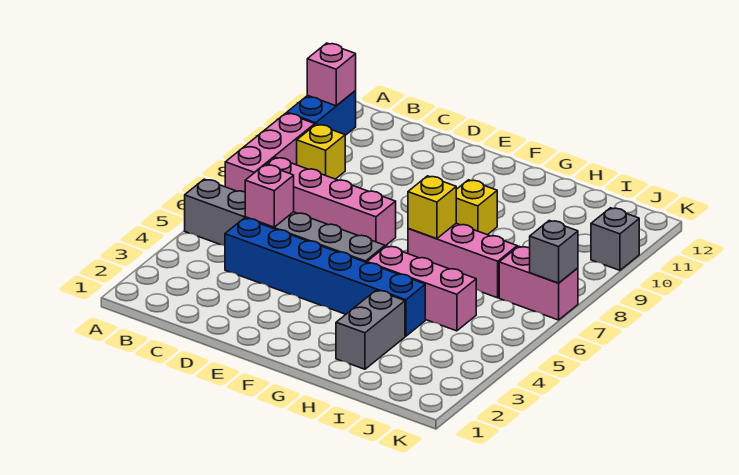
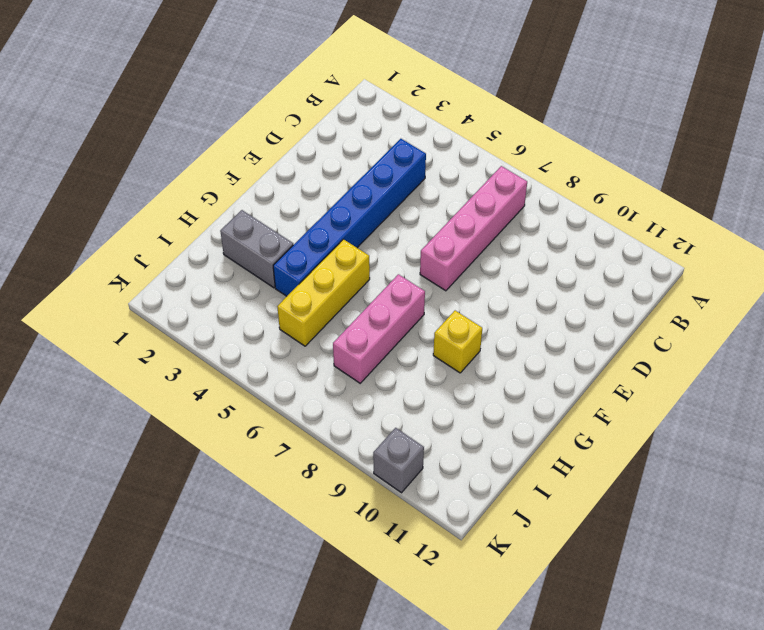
yellow 1x3 brick [277,239,370,346] -> pink 1x3 brick [367,246,476,331]
none -> grey 1x6 brick [185,179,385,263]
none -> pink 1x3 brick [225,113,315,192]
none -> blue 1x2 brick [287,91,356,135]

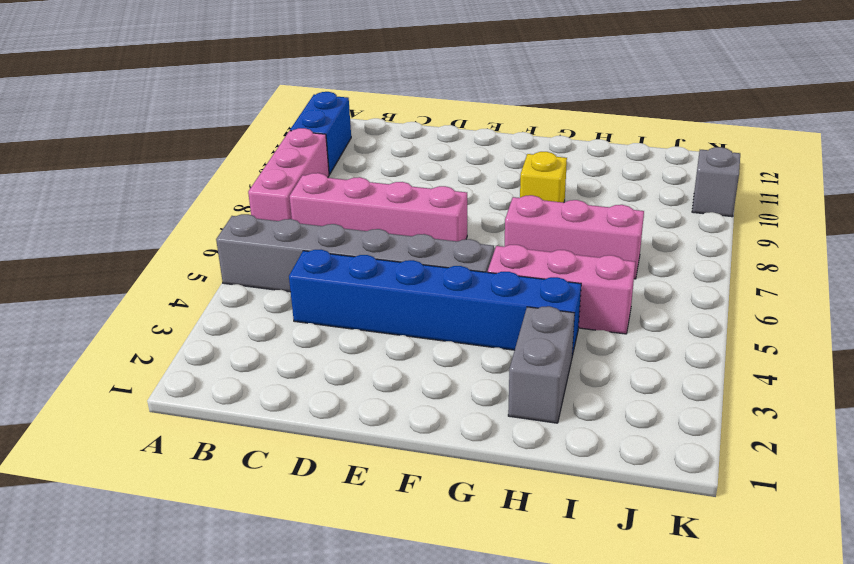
none -> yellow 1x1 brick [297,124,345,179]
none -> pink 1x2 brick [499,246,578,320]
none -> pink 1x1 brick [307,43,356,106]

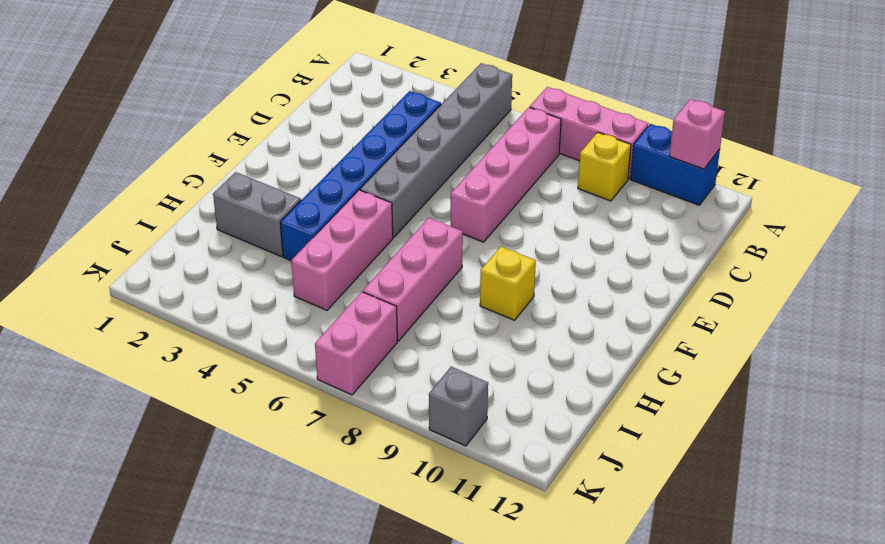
none -> pink 1x1 brick [245,165,294,227]
none -> yellow 1x1 brick [408,176,456,239]
none -> grey 1x1 brick [530,221,578,283]

